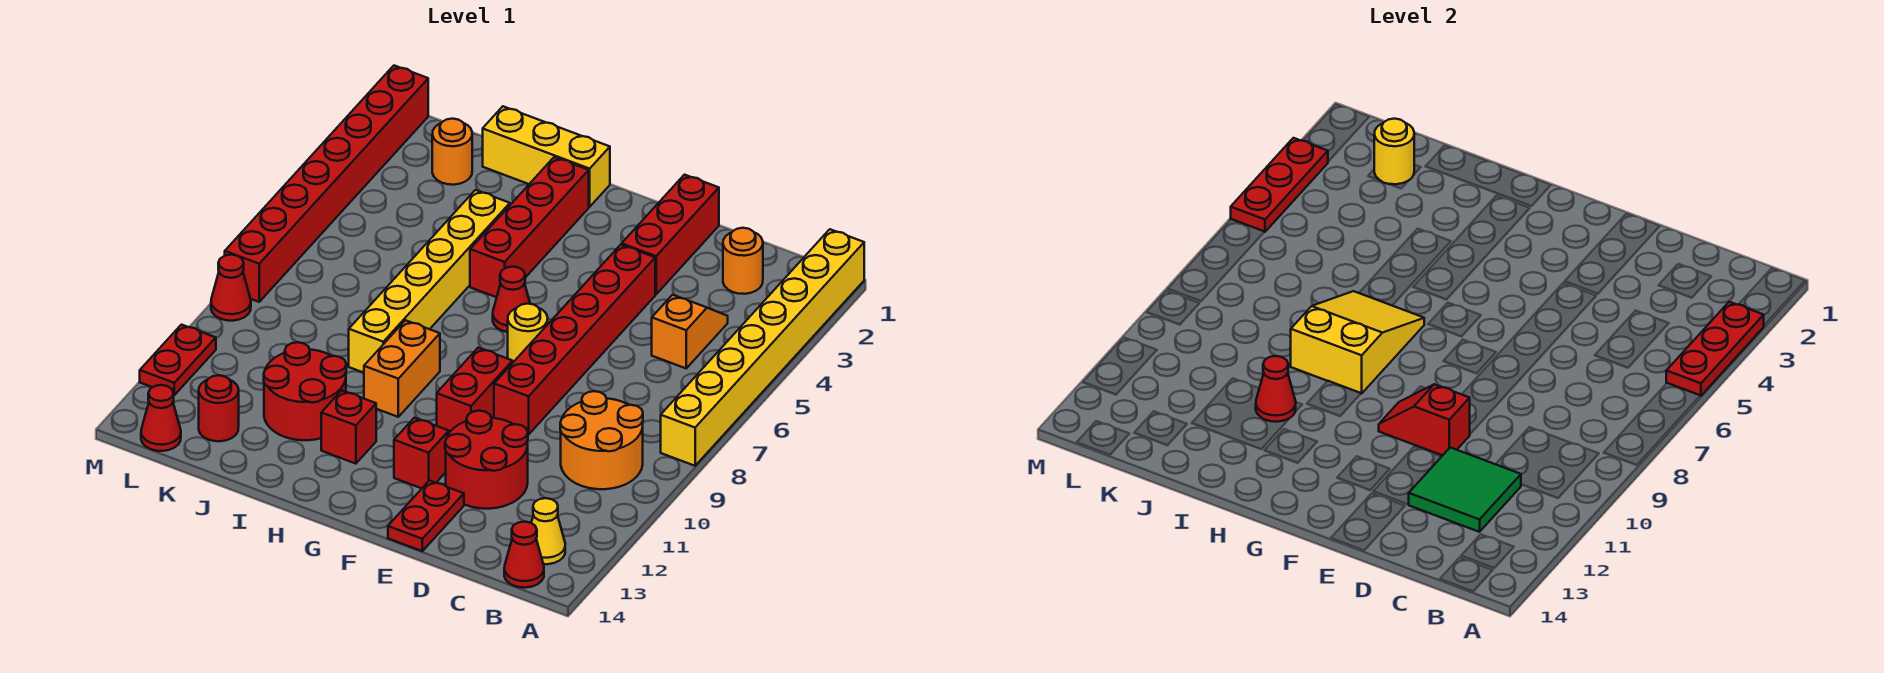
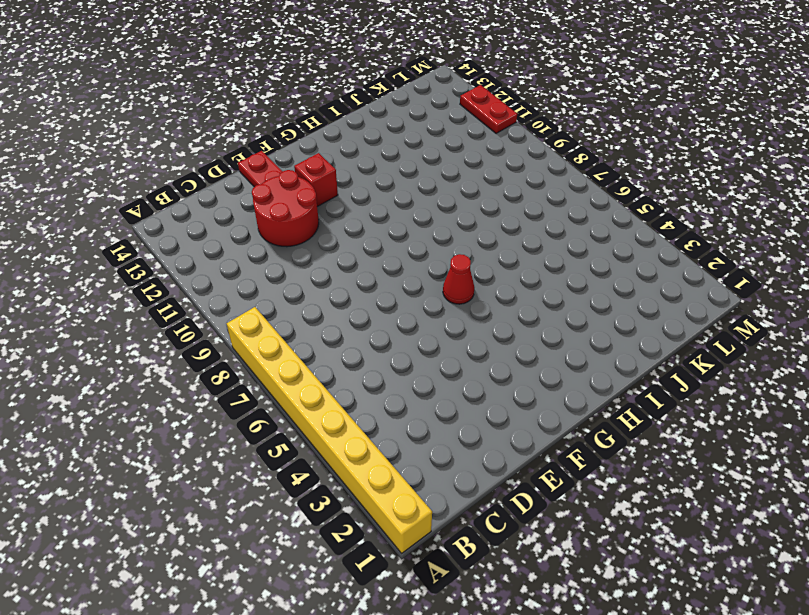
none -> orange 2x2 round brick [560,391,643,489]
none -> yellow 1x1 cone [531,498,565,564]
none -> red 1x1 cone [504,522,544,588]
none -> orange 1x1 round brick [723,228,763,294]

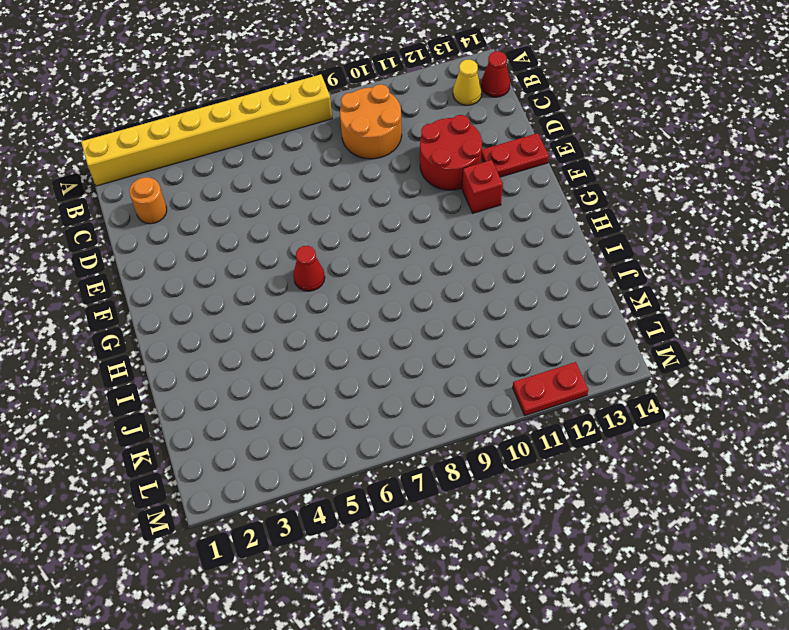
none -> orange 1x2 slope [652,295,728,368]
none -> red 1x3 brick [622,175,719,294]
none -> red 1x6 brick [494,245,655,435]
none -> yellow 1x1 round brick [508,304,548,362]

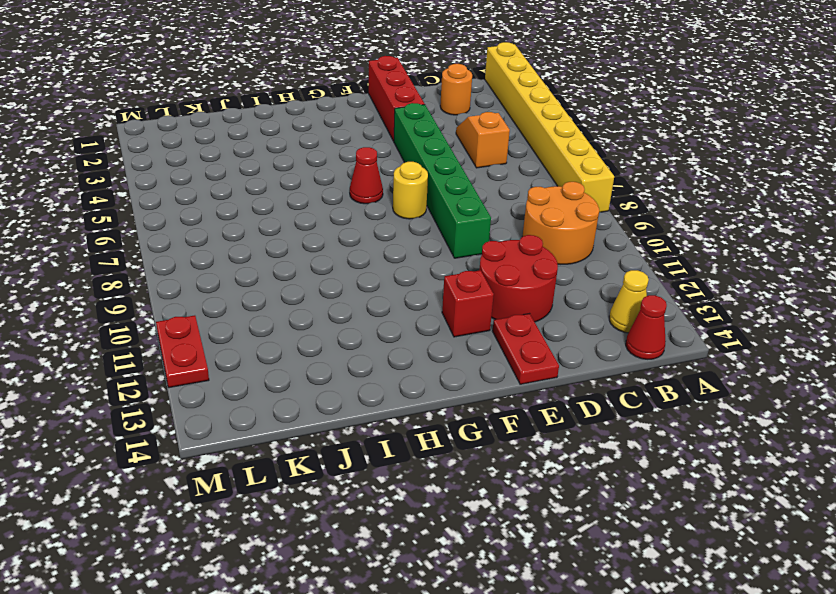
green 1x6 brick [394,103,491,258] -> red 1x6 brick [494,245,655,435]
none -> red 1x2 brick [437,348,513,433]
none -> yellow 1x3 brick [483,106,610,207]
none -> red 1x4 brick [470,157,589,297]
none -> orange 1x2 brick [364,320,440,417]

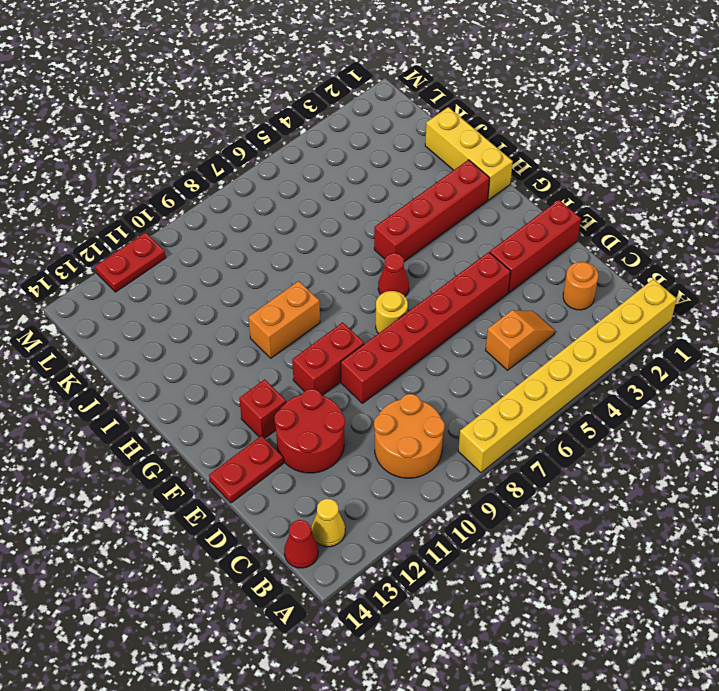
none -> red 1x1 brick [321,390,376,464]
none -> yellow 1x6 brick [349,190,510,373]
none -> red 2x2 round brick [264,342,346,440]
none -> orange 1x1 round brick [432,119,472,185]

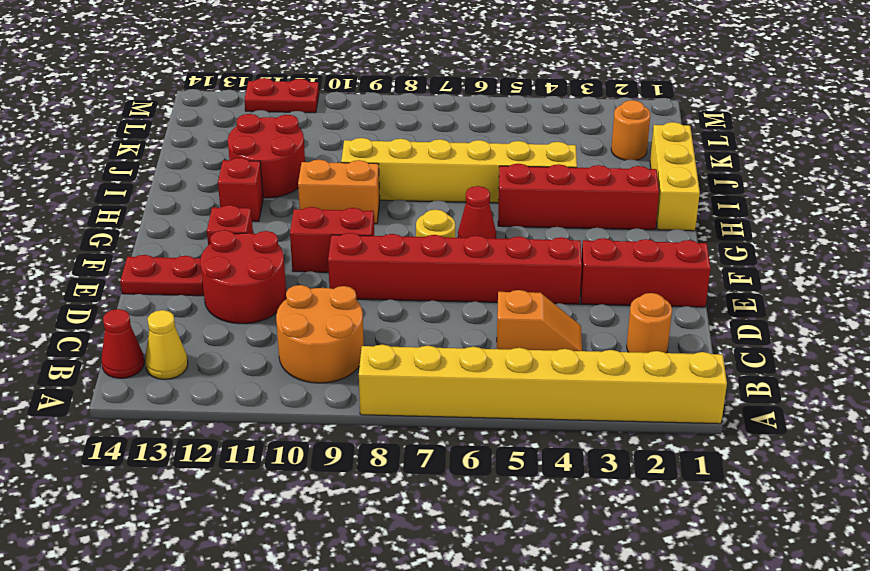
none -> red 1x1 round brick [199,375,239,441]
none -> red 1x1 cone [141,385,181,451]
none -> red 1x8 brick [225,66,428,302]
none -> red 1x1 cone [211,255,251,321]

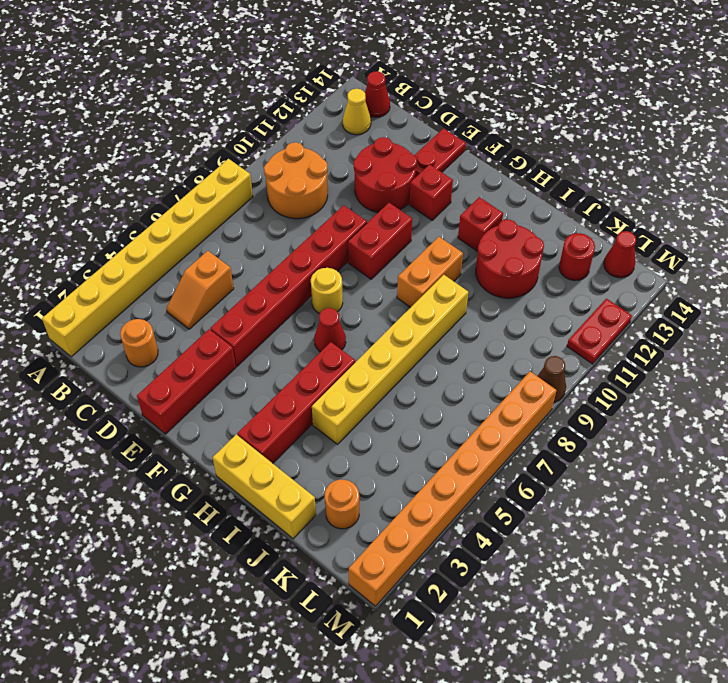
orange 1x8 brick [349,372,557,606] -> red 1x8 brick [225,66,428,302]
brown 1x1 cone [538,356,566,402] -> red 1x1 cone [211,255,251,321]
none -> red 1x3 plate [1666,302,1764,396]
none -> green 2x2 tile [1409,447,1521,532]
none -> red 1x2 slope [1379,384,1470,455]
none -> yellow 2x3 slope [1291,291,1424,394]

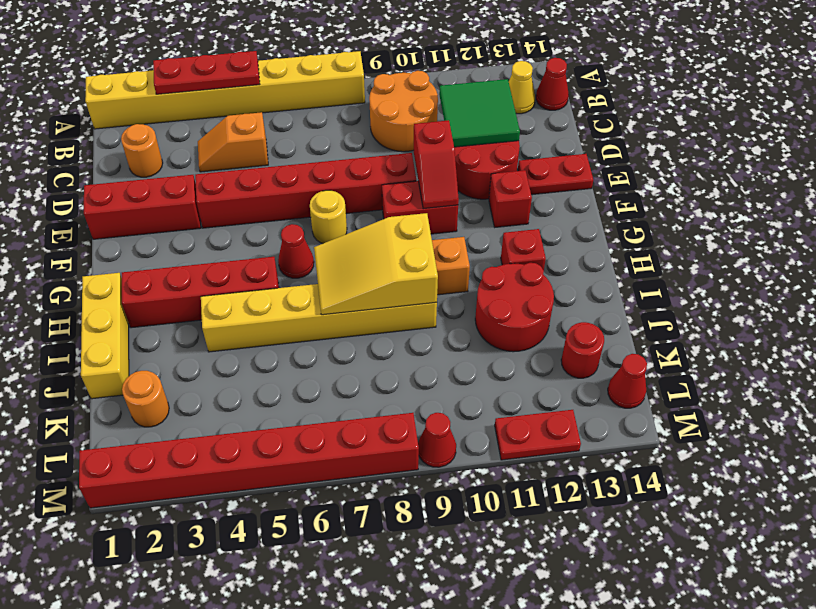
none -> red 1x1 cone [1256,356,1296,422]
none -> yellow 1x1 round brick [1374,119,1414,184]
none -> red 1x3 plate [1231,138,1328,232]

